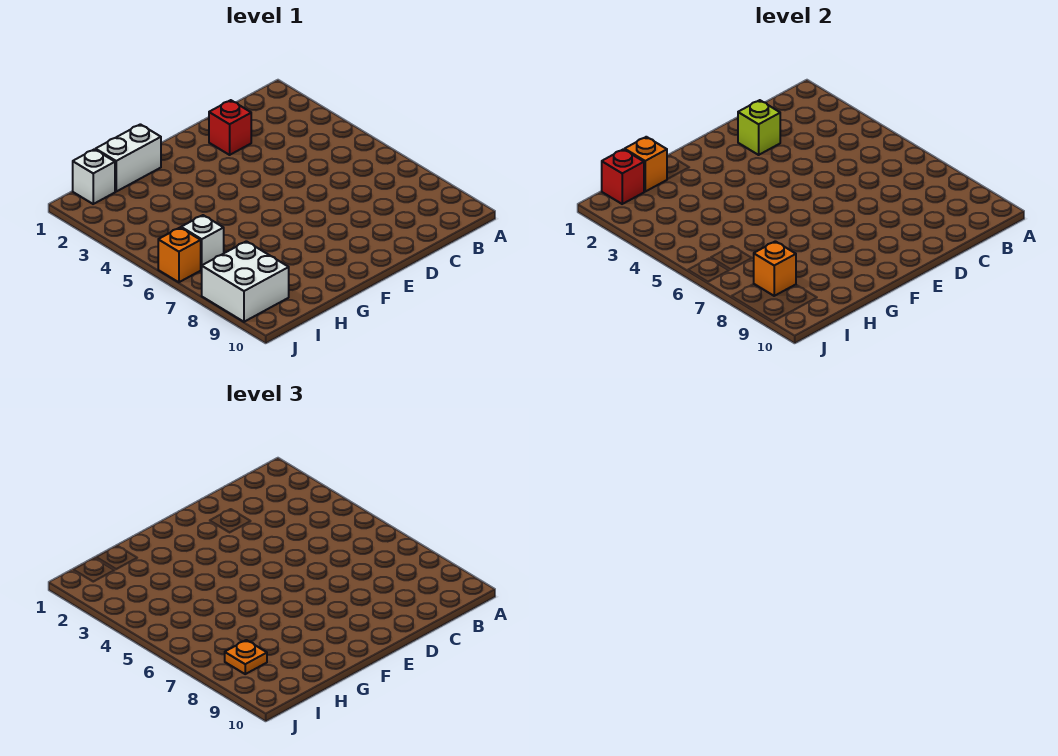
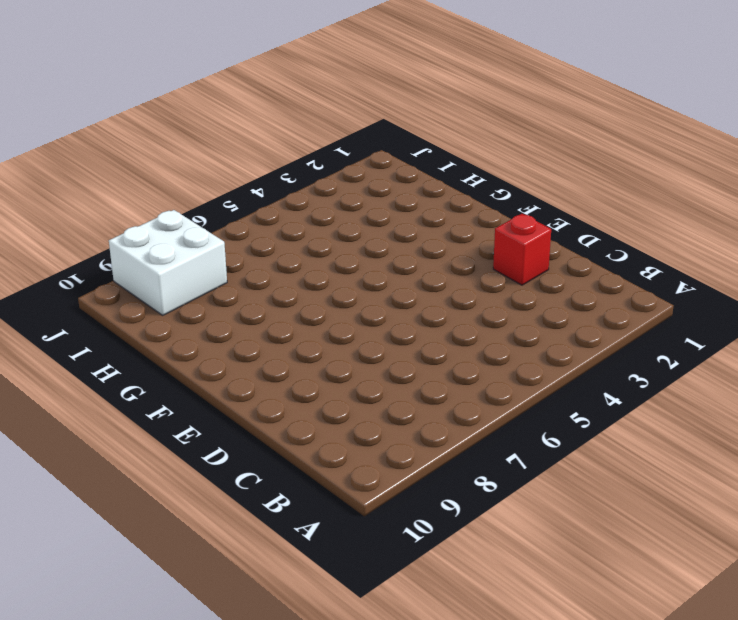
none -> white 1x2 brick [96,124,161,191]
none -> white 1x1 brick [73,149,115,204]

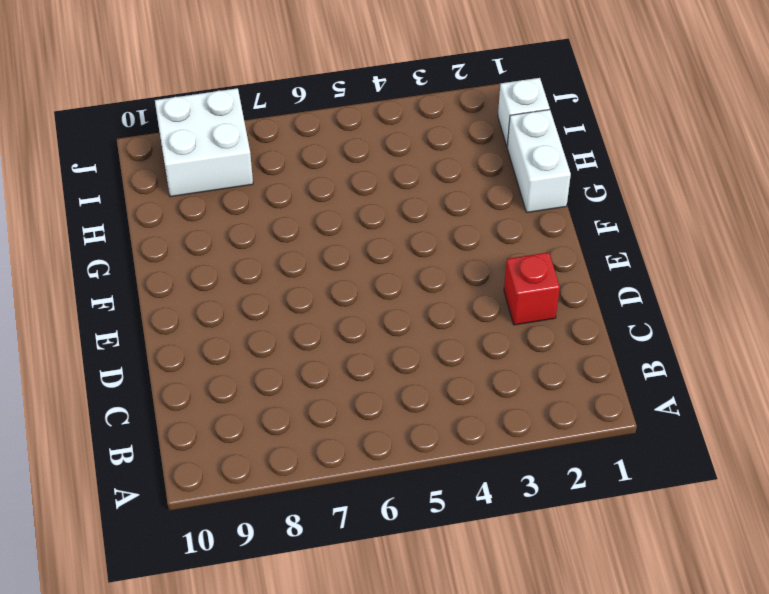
none -> white 1x1 brick [181,215,224,270]
none -> orange 1x1 brick [158,228,201,282]

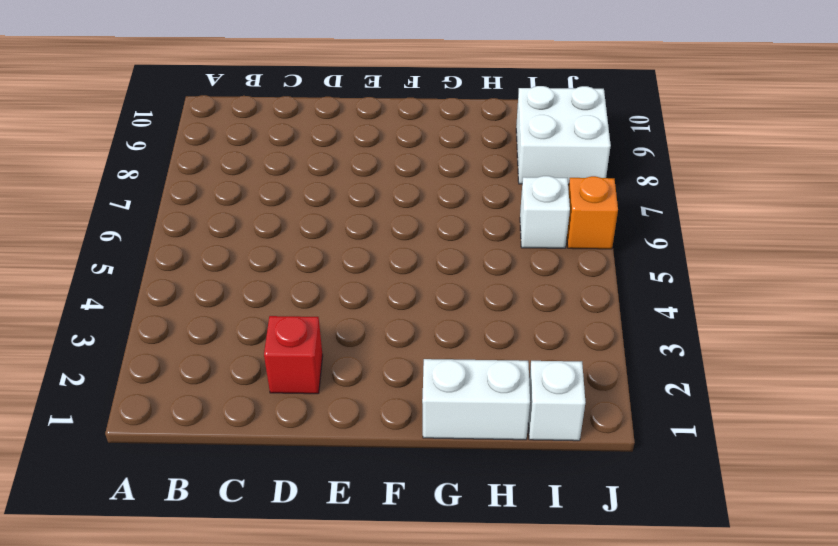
none -> lime 1x1 brick [738,100,780,155]
none -> orange 1x1 brick [625,137,667,191]

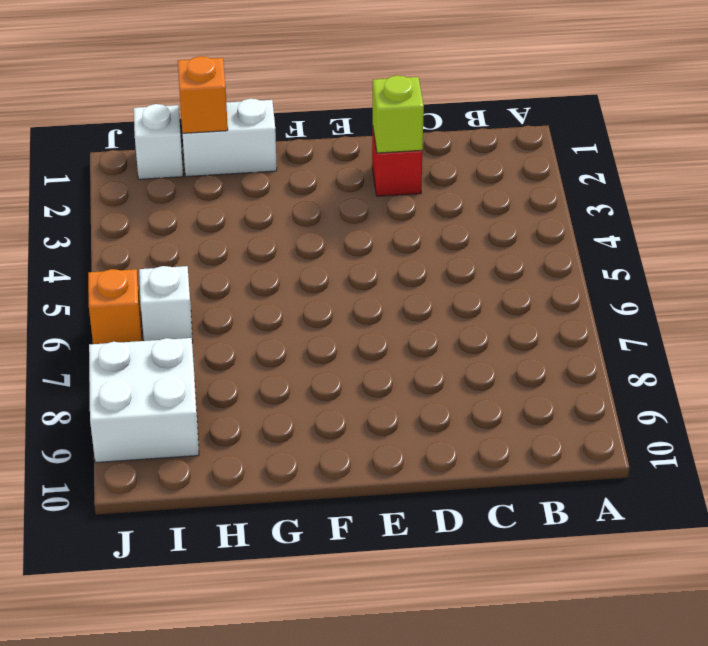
none -> red 1x1 brick [602,149,644,204]
none -> orange 1x1 brick [754,241,796,296]

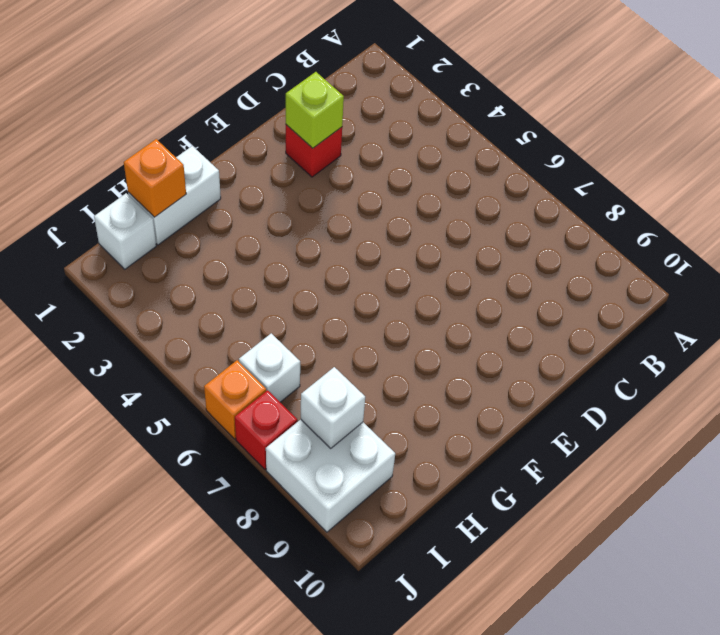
white 1x1 brick [301,367,365,448] -> orange 1x1 brick [754,241,796,296]
red 1x1 brick [235,390,297,469] -> red 1x1 brick moved to [602,149,644,204]
none -> orange 1x1 plate [225,640,267,674]

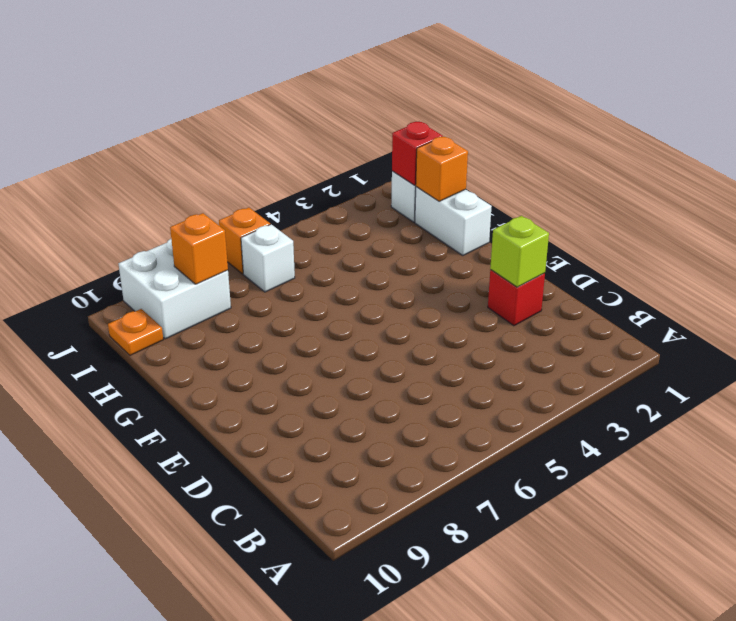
orange 1x1 plate [108,309,163,355] -> orange 1x1 plate moved to [225,640,267,674]

